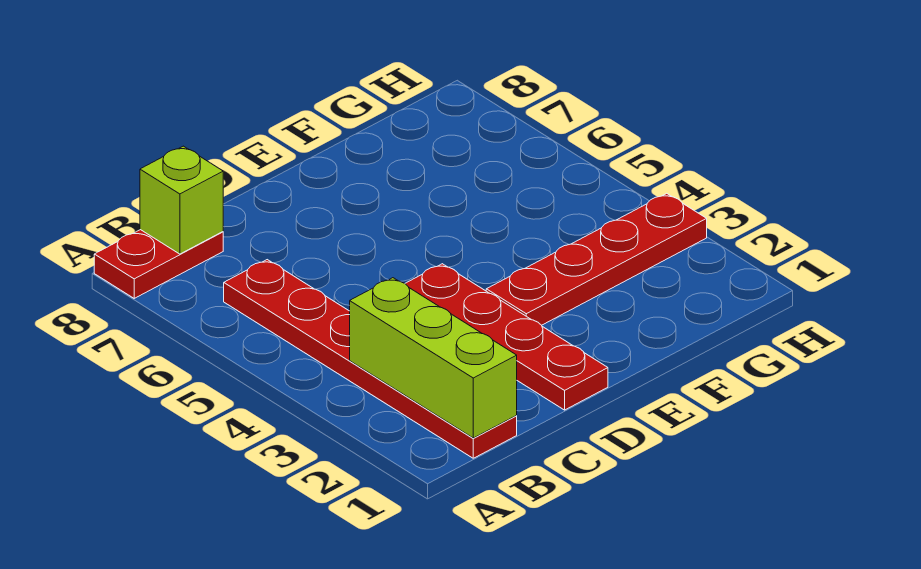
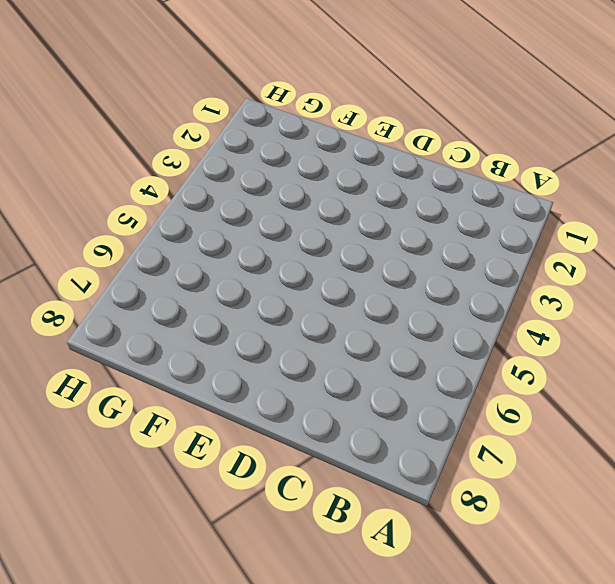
none -> red 1x2 plate [94,230,223,298]
none -> red 1x6 plate [224,260,517,458]

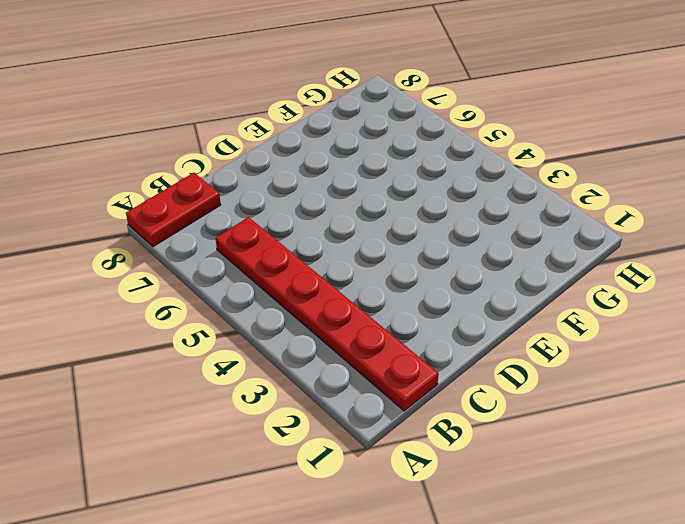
none -> red 1x4 plate [405,264,608,410]
none -> red 1x4 plate [486,193,707,325]

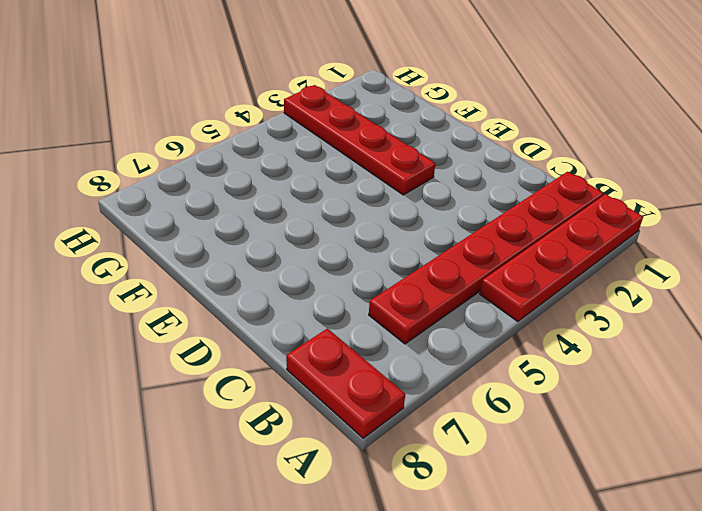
red 1x4 plate [480,194,643,322] -> red 1x4 plate moved to [405,264,608,410]
none -> lime 1x3 brick [350,278,517,438]
none -> lime 1x1 brick [140,146,223,254]

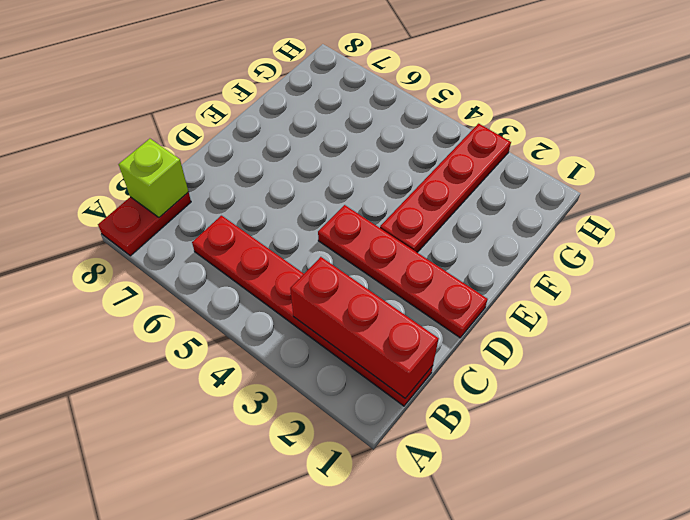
red 1x3 brick [290,257,439,398] -> lime 1x3 brick [350,278,517,438]

